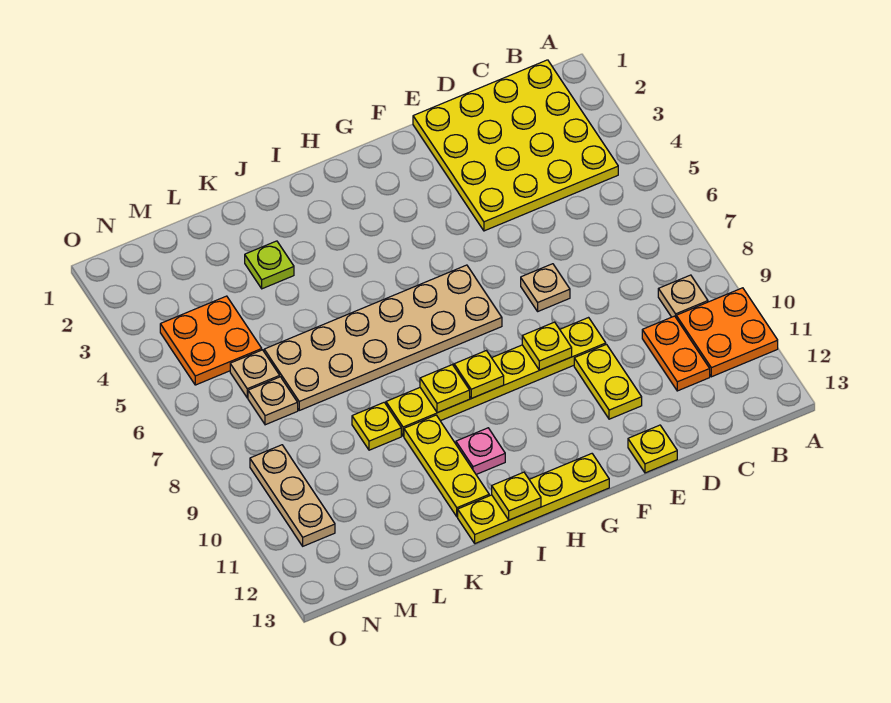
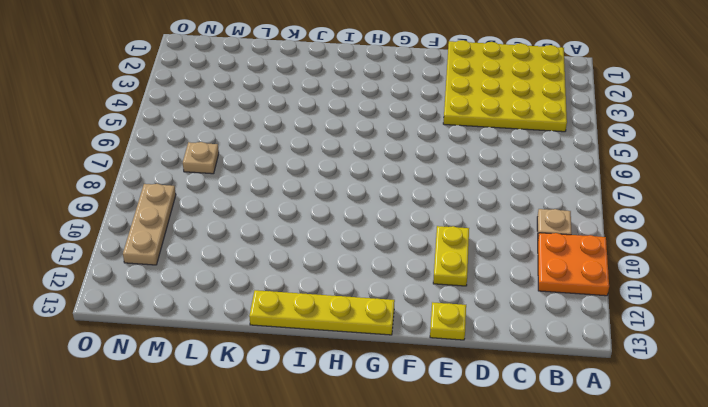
none -> orange 1x2 plate [642,316,710,391]
none -> tan 1x1 plate [521,264,570,311]
none -> yellow 1x6 plate [386,318,606,436]

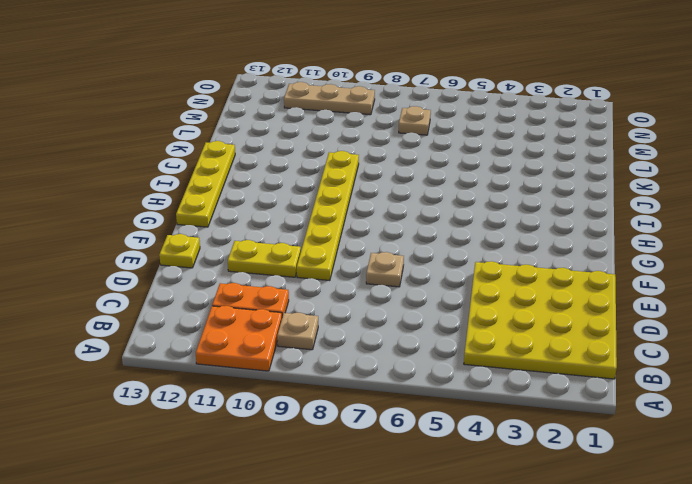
none -> tan 2x6 plate [264,265,502,410]
none -> pink 1x1 plate [456,428,505,474]
none -> yellow 1x3 plate [404,415,489,517]

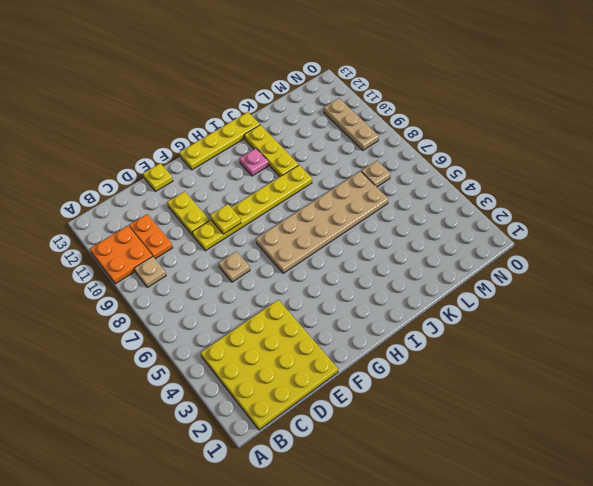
none -> lime 1x1 plate [245,241,294,289]
none -> yellow 1x1 plate [352,402,401,450]
none -> orange 2x2 plate [160,296,262,385]

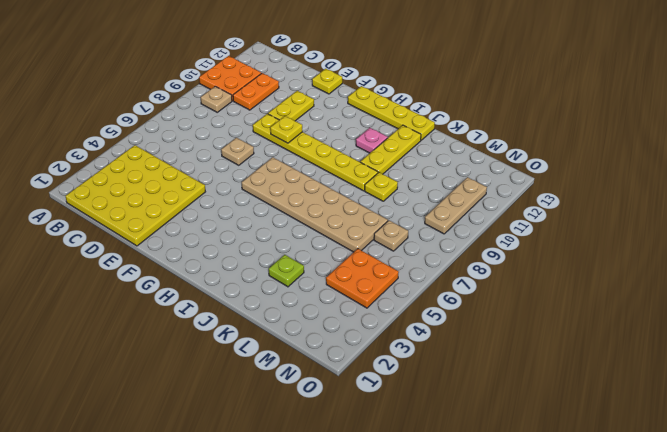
none -> tan 1x1 plate [230,350,280,398]
none -> yellow 1x1 plate [454,351,504,398]
none -> yellow 1x1 plate [420,365,470,413]

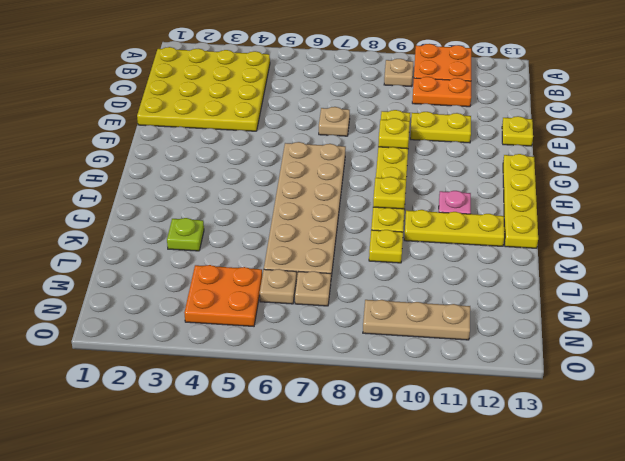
none -> yellow 1x1 plate [454,351,504,398]
none -> yellow 1x1 plate [492,472,541,520]

